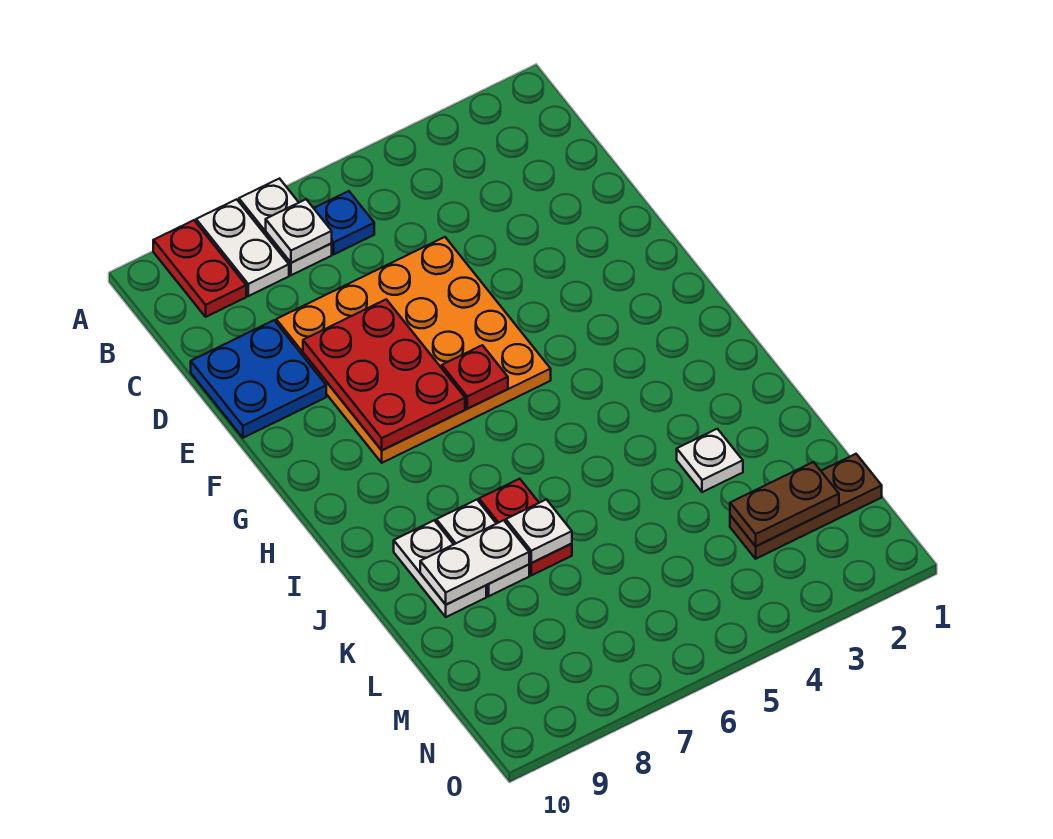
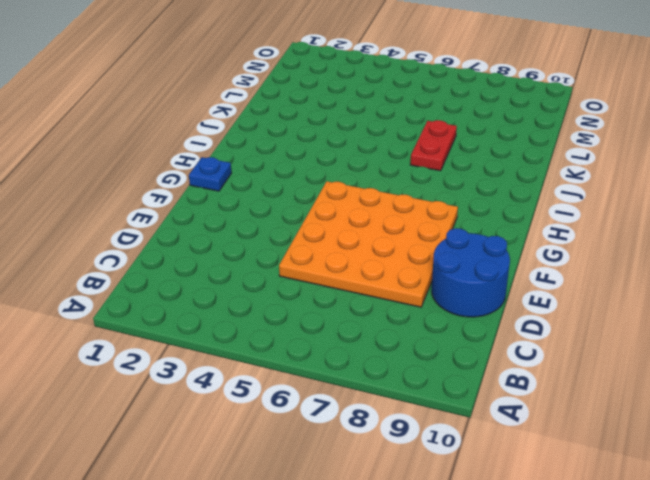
blue 2x2 round brick [432,228,510,317] -> blue 2x2 plate [191,320,326,438]
blue 1x1 plate [189,157,231,191] -> blue 1x1 plate moved to [314,191,374,254]
none -> white 1x2 plate [239,179,332,275]
none -> white 1x2 plate [196,199,289,296]
none -> red 1x2 plate [153,220,246,317]

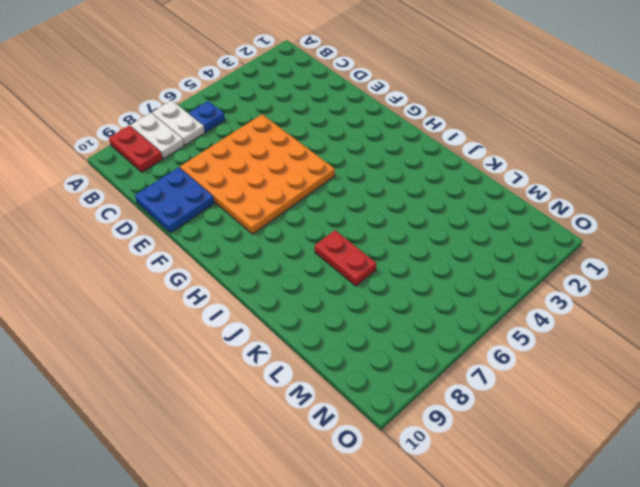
none -> white 1x2 plate [436,500,529,596]
none -> white 1x2 plate [394,520,486,617]
none -> white 1x1 plate [677,429,743,492]

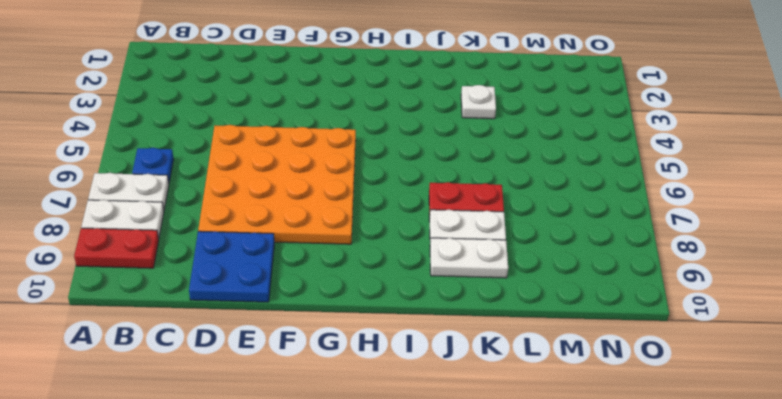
none -> brown 1x3 plate [730,454,882,559]
none -> white 1x1 plate [266,199,332,263]
none -> red 2x3 plate [303,299,465,450]

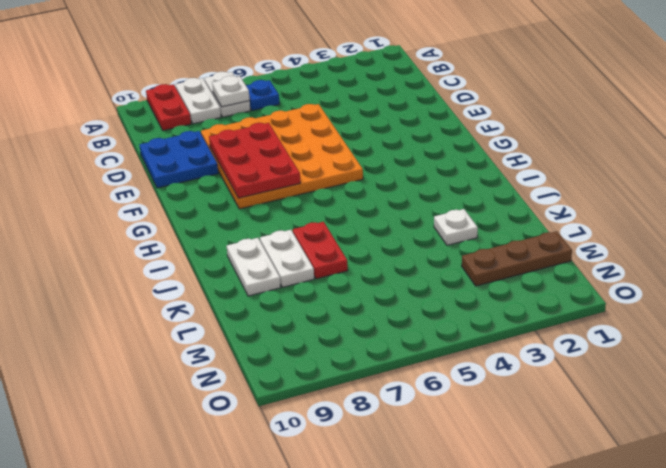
none -> red 1x1 plate [442,345,508,409]
none -> white 1x1 plate [506,499,572,563]
none -> white 1x2 plate [420,520,529,605]

